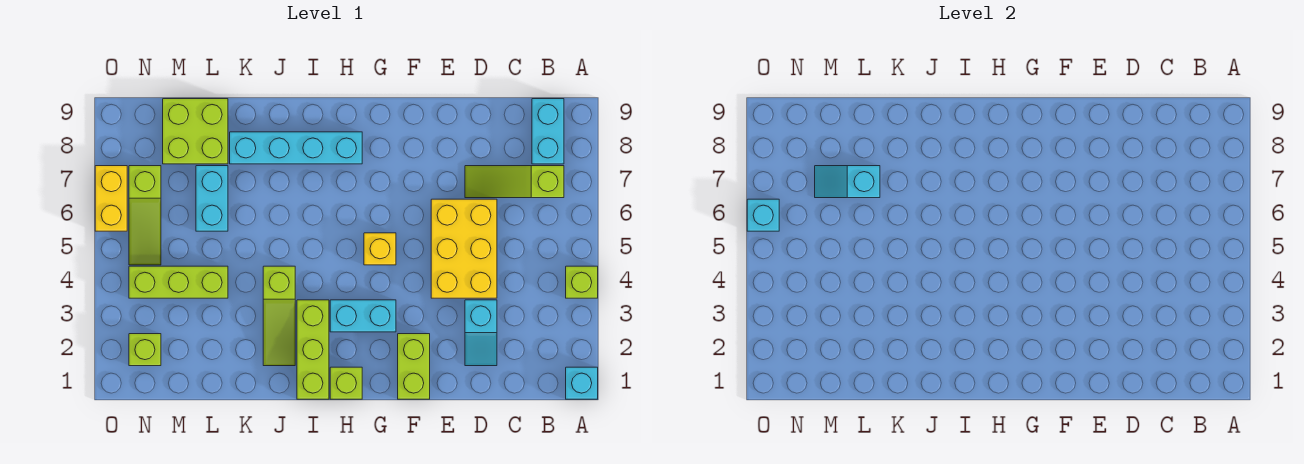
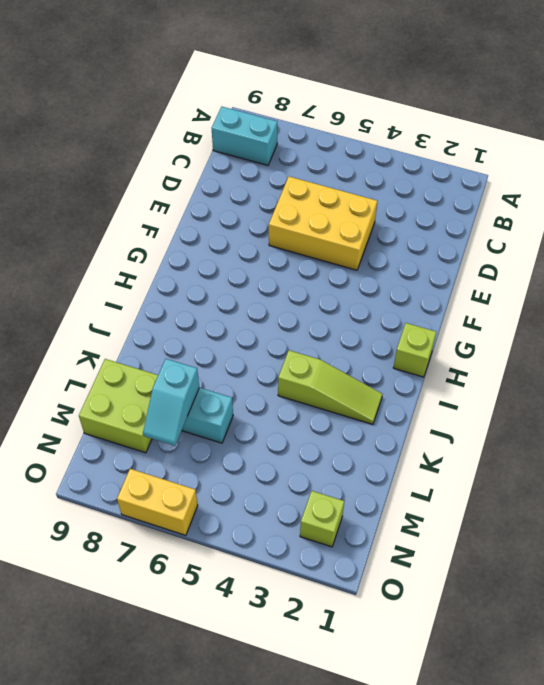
none -> cyan 1x1 brick [566,367,598,399]
none -> lime 1x1 brick [566,266,598,298]
none -> lime 1x3 slope [465,166,564,198]

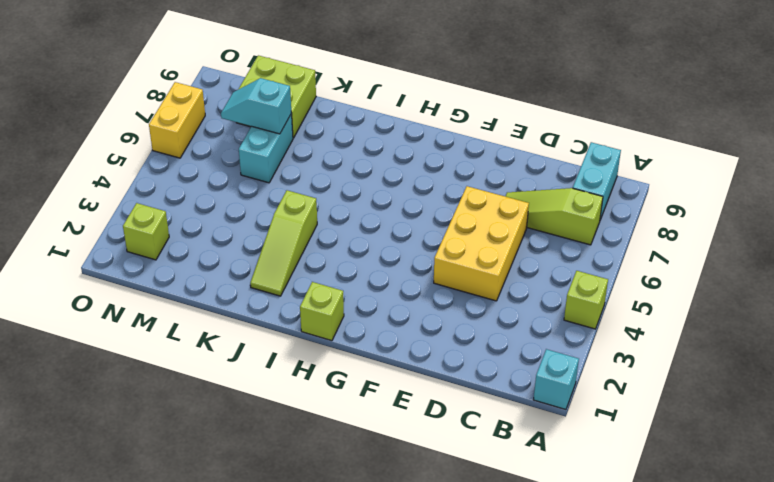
none -> cyan 1x2 slope [465,300,497,366]
none -> lime 1x2 brick [398,334,430,399]
none -> cyan 1x2 brick [330,300,396,332]

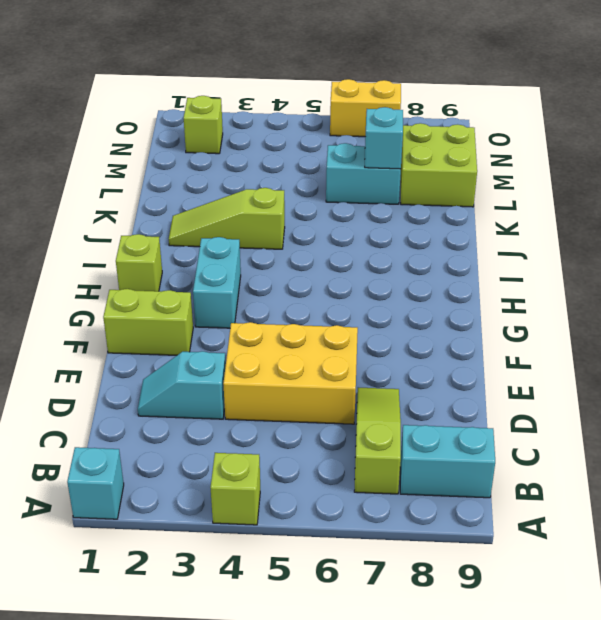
none -> yellow 1x1 brick [364,233,396,265]
none -> cyan 1x4 brick [230,132,362,164]
none -> lime 1x3 brick [297,300,329,399]

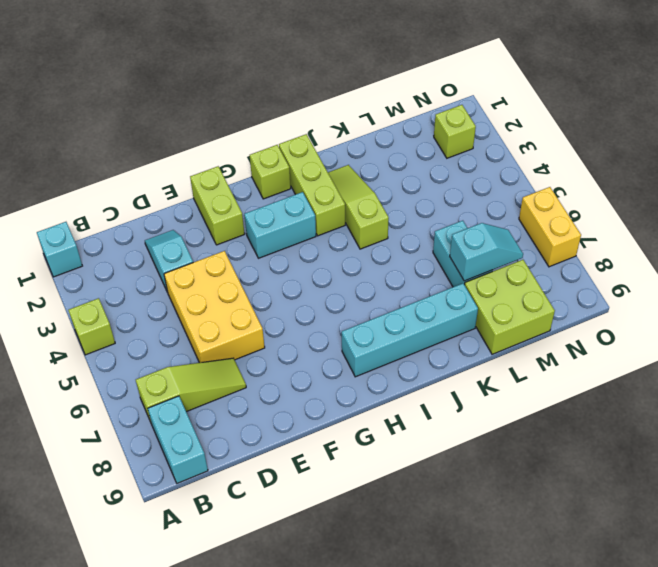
none -> yellow 1x1 brick [364,233,396,265]
none -> lime 1x3 brick [129,266,228,298]
none -> lime 1x3 slope [129,166,161,265]

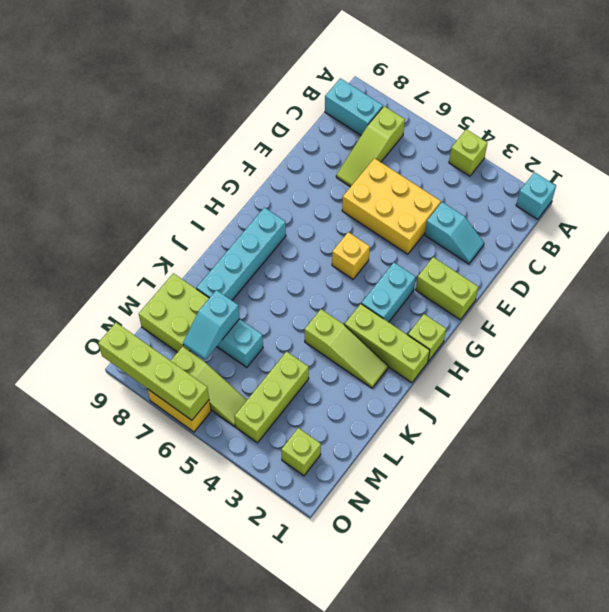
lime 1x4 brick [98,323,209,420] -> cyan 1x1 brick [747,199,779,231]

